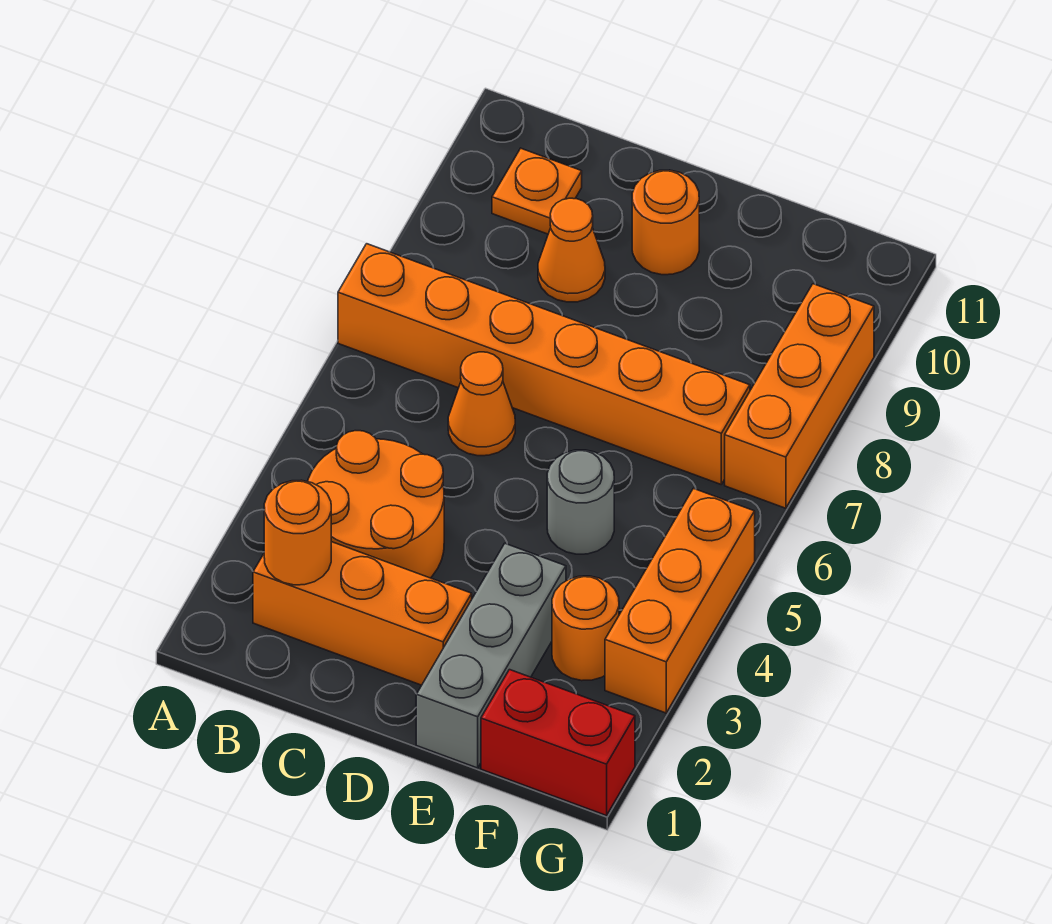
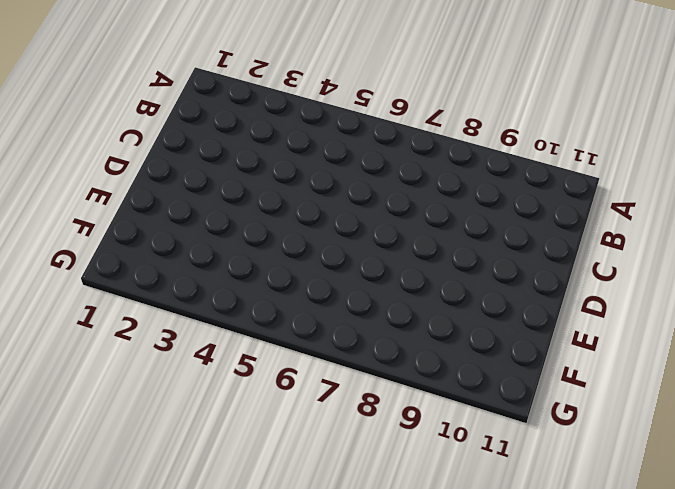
none -> orange 1x6 brick [338,244,750,484]
none -> orange 1x3 brick [253,542,472,685]
none -> orange 2x2 round brick [308,431,444,578]

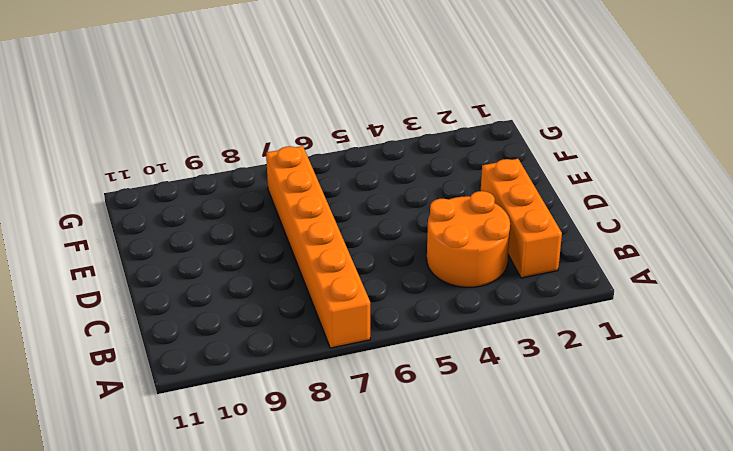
none -> orange 1x1 plate [492,148,582,234]
none -> orange 1x1 cone [448,352,515,456]
none -> orange 1x1 cone [538,198,605,302]

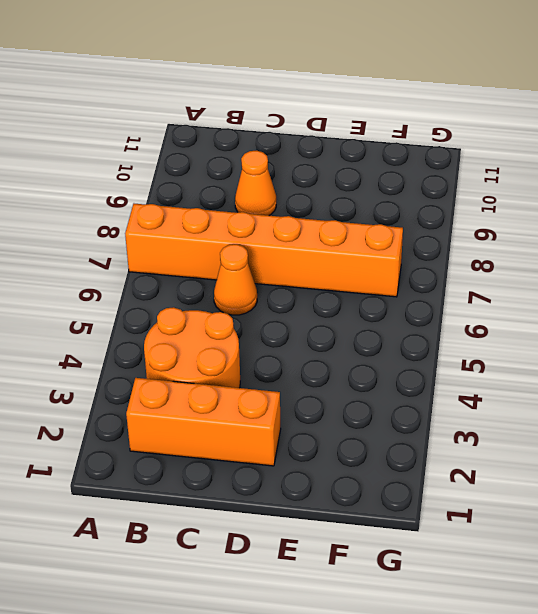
none -> orange 1x1 plate [492,148,582,234]
none -> orange 1x1 round brick [632,170,699,275]
none -> grey 1x3 brick [416,544,566,768]

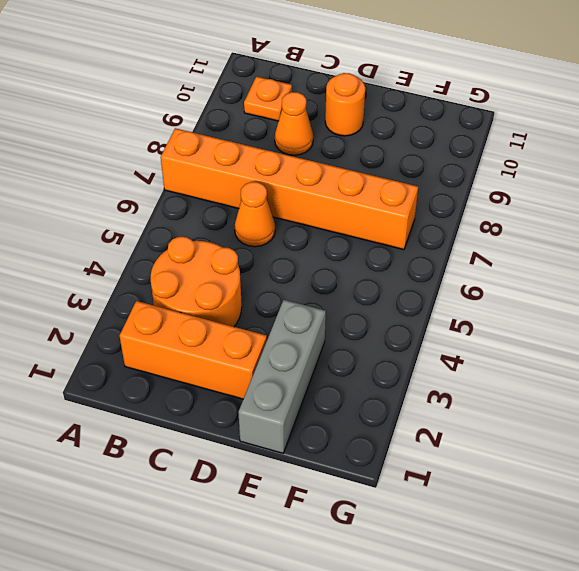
none -> grey 1x1 round brick [547,450,614,554]
none -> red 1x2 brick [481,670,635,815]
none -> orange 1x1 round brick [552,576,619,681]

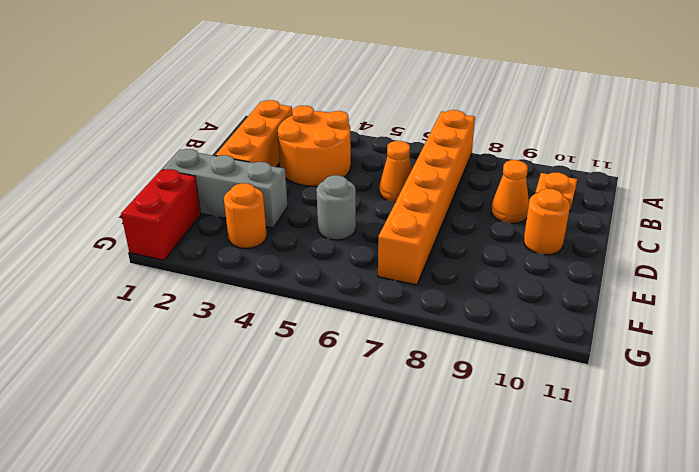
none -> orange 1x3 brick [605,488,755,713]
none -> orange 1x3 brick [725,284,874,508]
none -> orange 1x1 round brick [264,480,331,585]

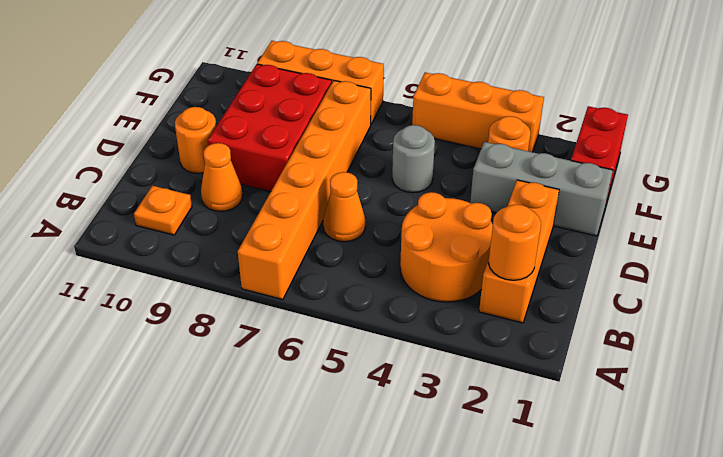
red 2x3 brick [208,64,332,192] -> none

